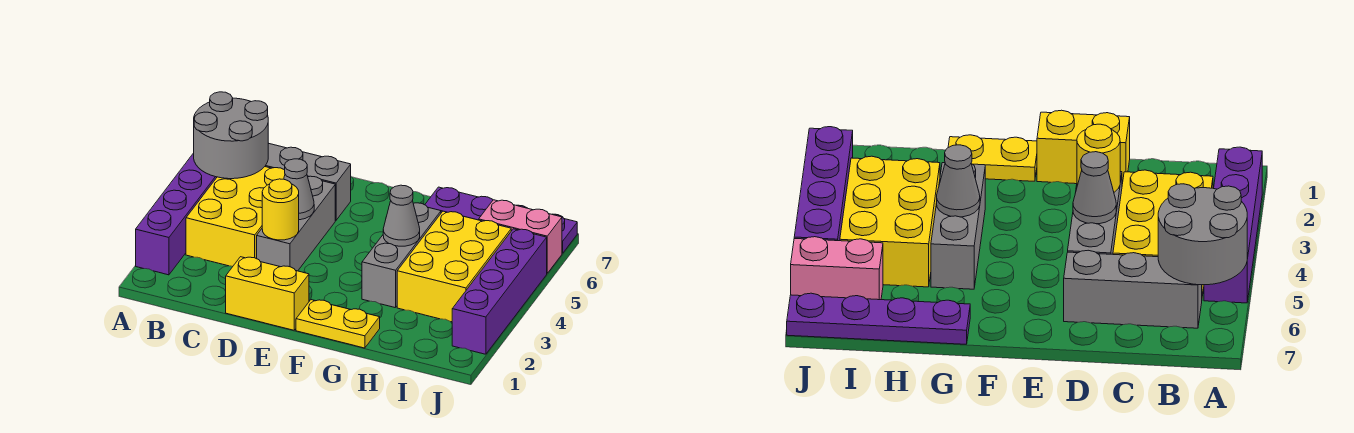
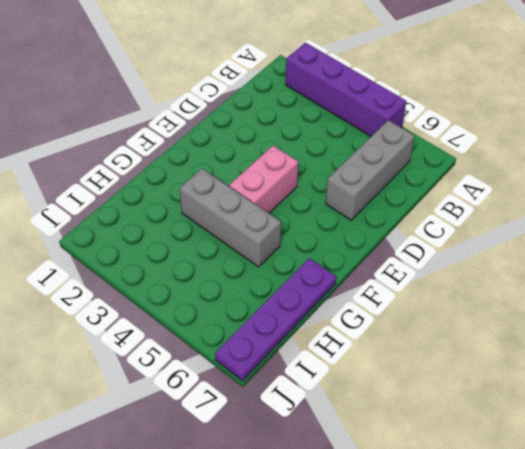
pink 1x2 brick [229,146,298,213] -> pink 1x2 brick moved to [479,200,562,273]
none -> yellow 2x3 brick [186,167,285,266]
none -> yellow 1x2 brick [226,257,309,330]
none -> grey 1x3 brick [257,176,335,271]

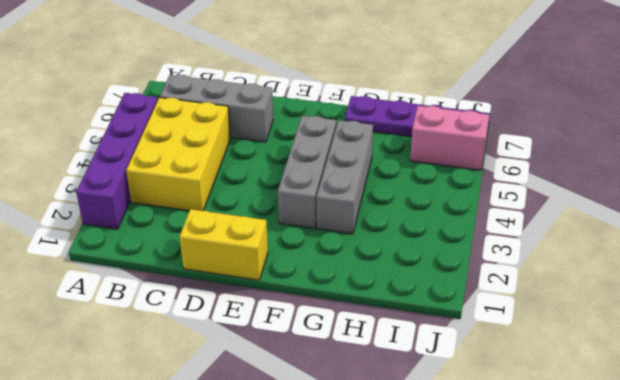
grey 1x3 brick [278,116,336,229] -> grey 1x3 brick moved to [257,176,335,271]
none -> yellow 1x2 plate [296,300,380,348]
none -> yellow 2x3 brick [397,211,511,322]
none -> purple 1x4 brick [452,229,547,354]

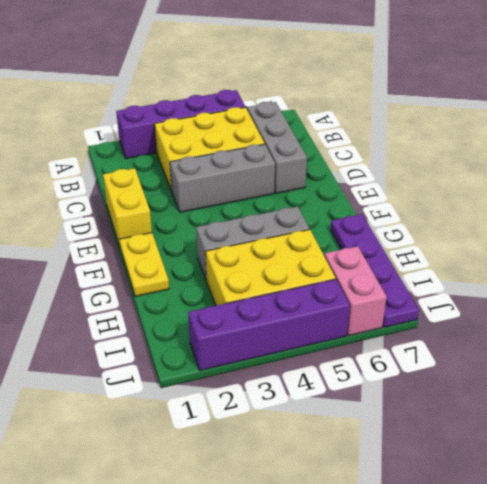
none -> grey 2x2 round brick [194,92,268,179]
none -> yellow 1x1 round brick [262,179,299,240]
none -> grey 1x1 cone [284,159,314,220]

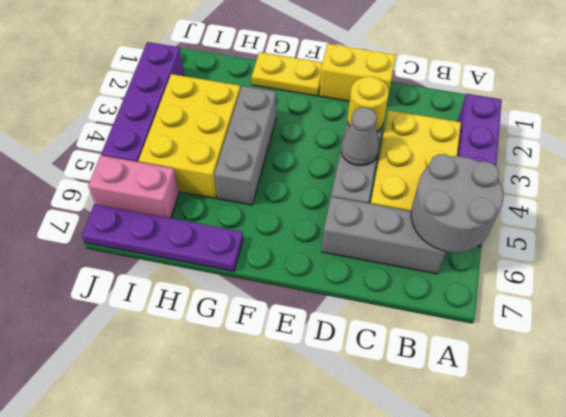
none -> grey 1x1 cone [383,185,420,246]

